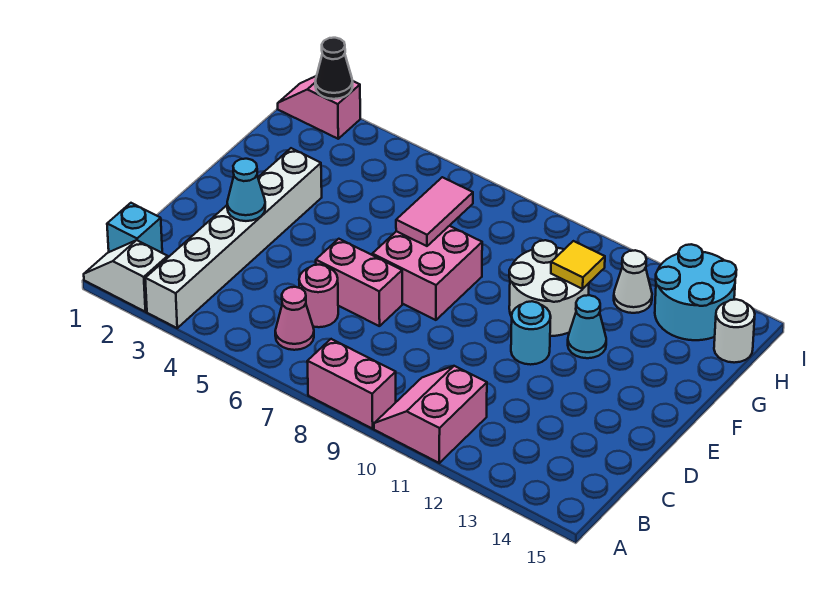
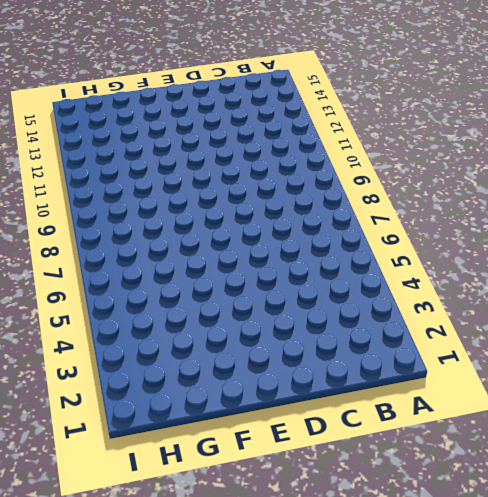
none -> white 1x2 slope [84,240,168,312]
none -> white 1x6 brick [145,148,322,328]
none -> pink 1x2 brick [307,339,396,429]

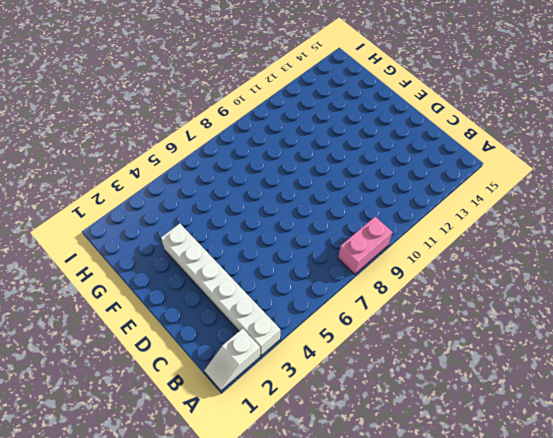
none -> pink 2x2 slope [374,366,487,463]
none -> cyan 1x1 brick [107,203,162,253]
none -> pink 1x1 cone [275,287,314,350]

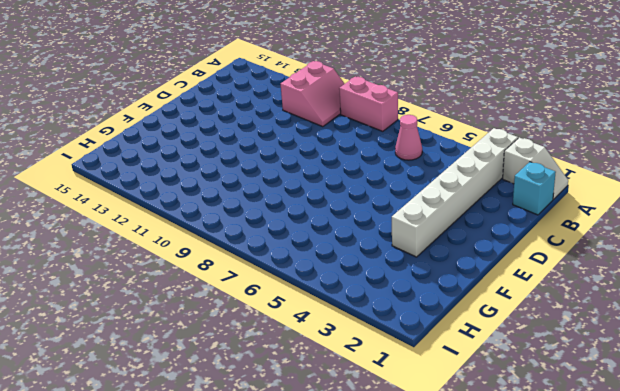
none -> pink 1x1 round brick [299,265,338,327]
none -> pink 1x2 brick [316,239,402,326]
none -> pink 2x2 brick [372,226,482,320]

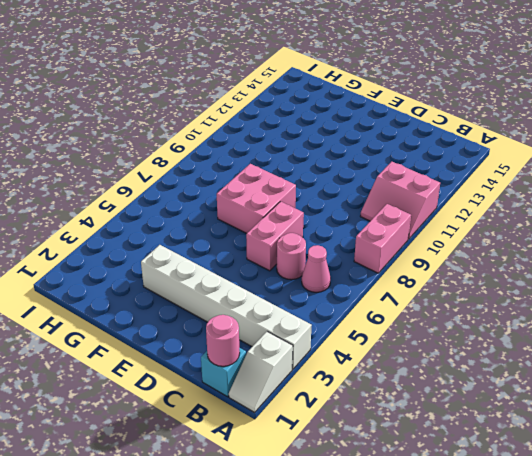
pink 1x1 round brick [206,315,240,366] -> none
none -> cyan 1x1 round brick [511,301,551,365]
none -> white 2x2 round brick [509,240,589,336]
none -> cyan 1x1 cone [568,295,606,358]

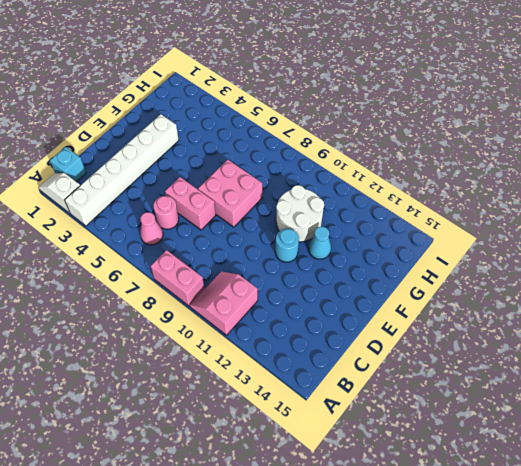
none -> white 1x1 cone [614,250,652,313]
none -> cyan 2x2 round brick [655,244,736,340]
none -> white 1x1 round brick [714,299,755,363]

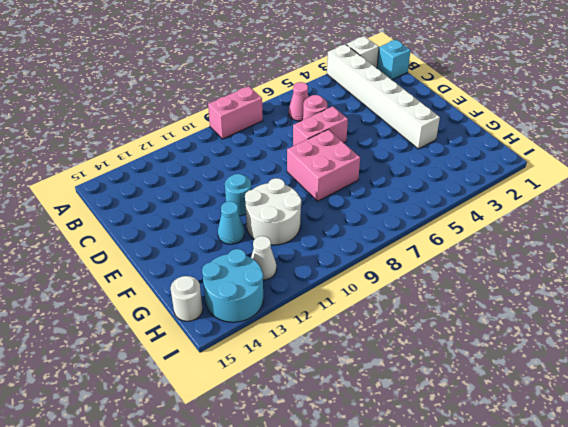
none -> pink 2x2 slope [374,366,487,463]
none -> pink 1x2 slope [278,76,360,139]
none -> cyan 1x1 cone [227,159,265,221]

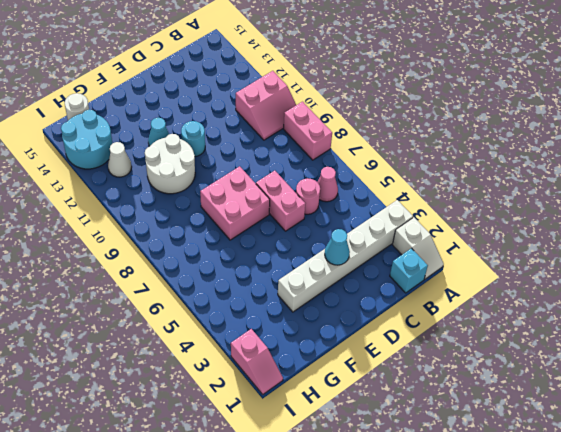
none -> pink 1x2 tile [396,177,473,246]
none -> yellow 1x1 tile [551,241,605,289]
none -> black 1x1 cone [315,38,353,99]

